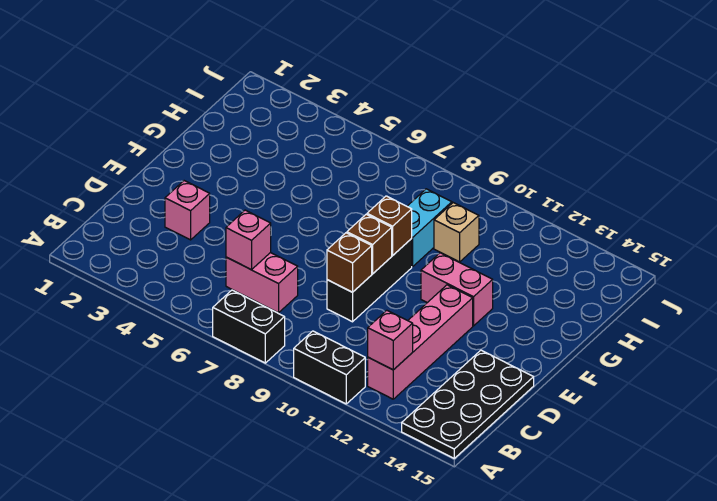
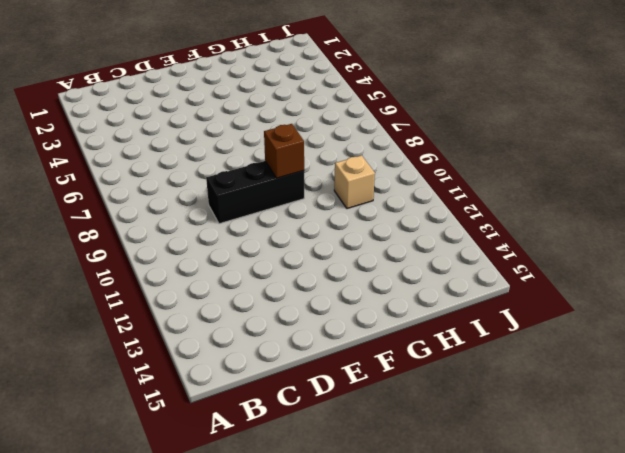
none -> black 1x2 brick [213,290,285,363]
none -> black 1x2 brick [294,331,365,404]
none -> black 2x4 plate [402,350,534,458]

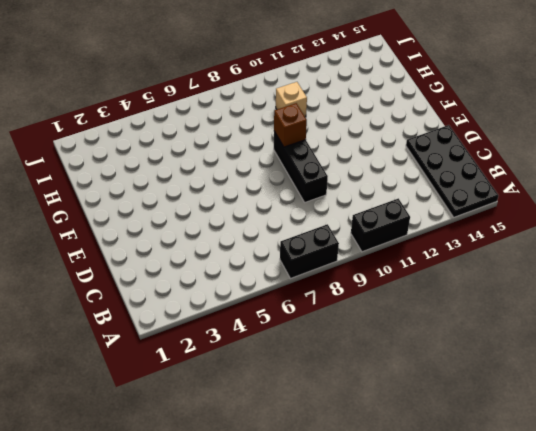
none -> pink 1x4 brick [368,285,473,399]
none -> pink 1x2 brick [226,253,298,313]
none -> pink 1x1 brick [165,181,210,240]

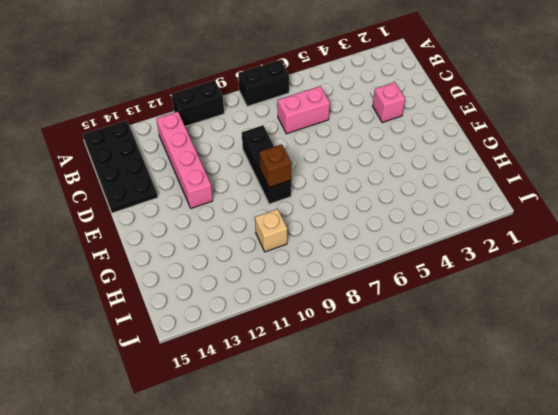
none -> pink 1x2 brick [421,253,493,326]
none -> cyan 1x2 brick [407,189,452,267]
none -> pink 1x1 brick [368,310,413,370]

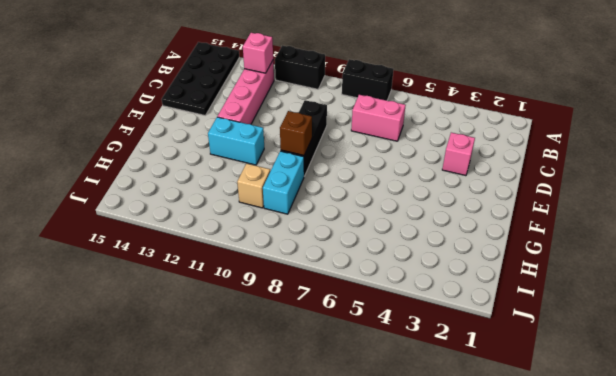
cyan 1x2 brick [208,117,264,165] -> pink 1x2 brick [421,253,493,326]
none -> pink 1x1 brick [226,210,271,270]
none -> brown 1x1 brick [327,233,372,292]
none -> brown 1x1 brick [347,214,392,274]

